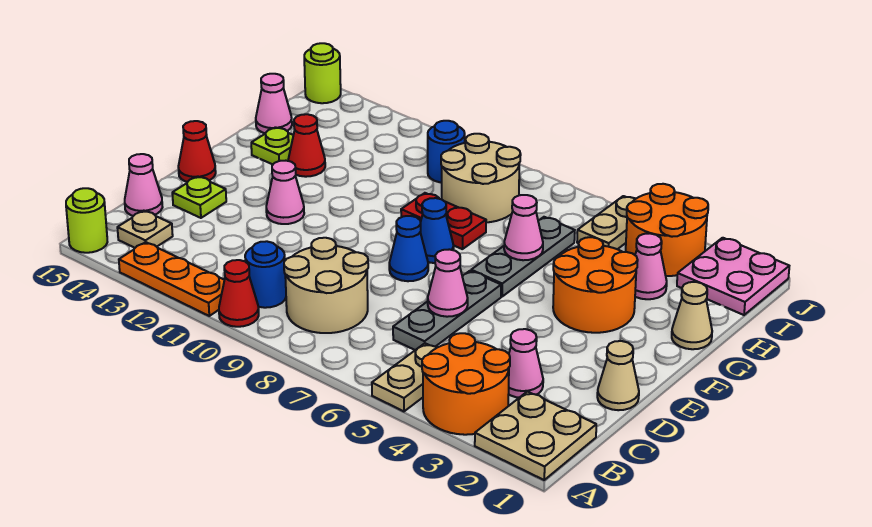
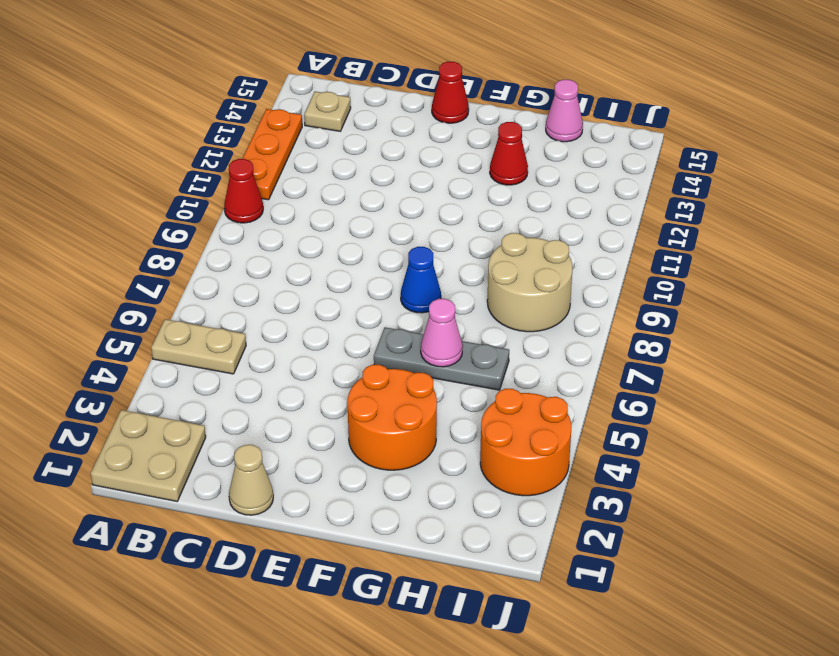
none -> orange 2x2 round brick [422,333,510,435]
none -> lime 1x1 round brick [66,188,107,253]
none -> tan 2x2 round brick [284,238,368,333]
none -> blue 1x1 round brick [245,241,286,308]

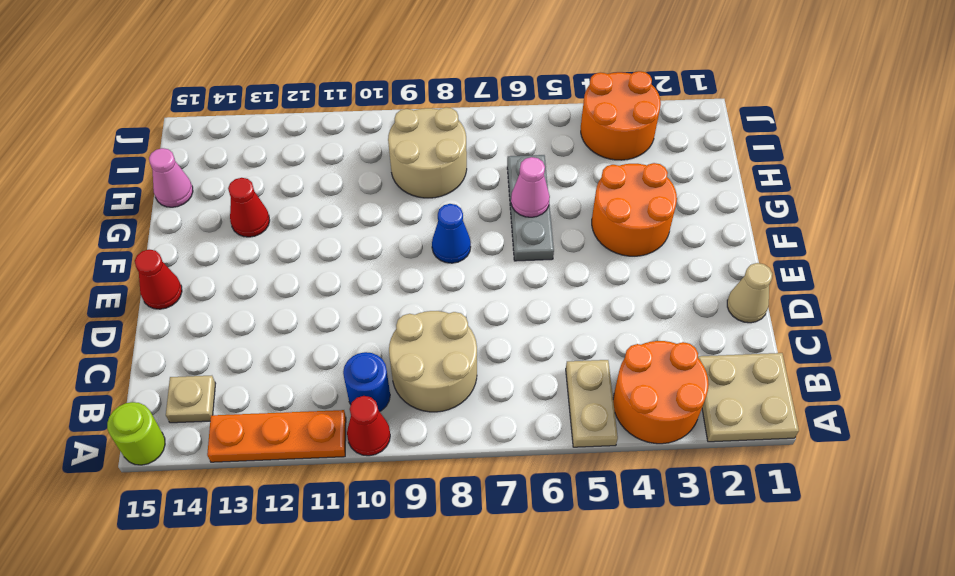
none -> pink 1x1 cone [509,329,543,398]
none -> grey 1x3 plate [393,271,501,350]
none -> pink 1x1 cone [125,154,163,216]
none -> lime 1x1 plate [172,176,226,218]

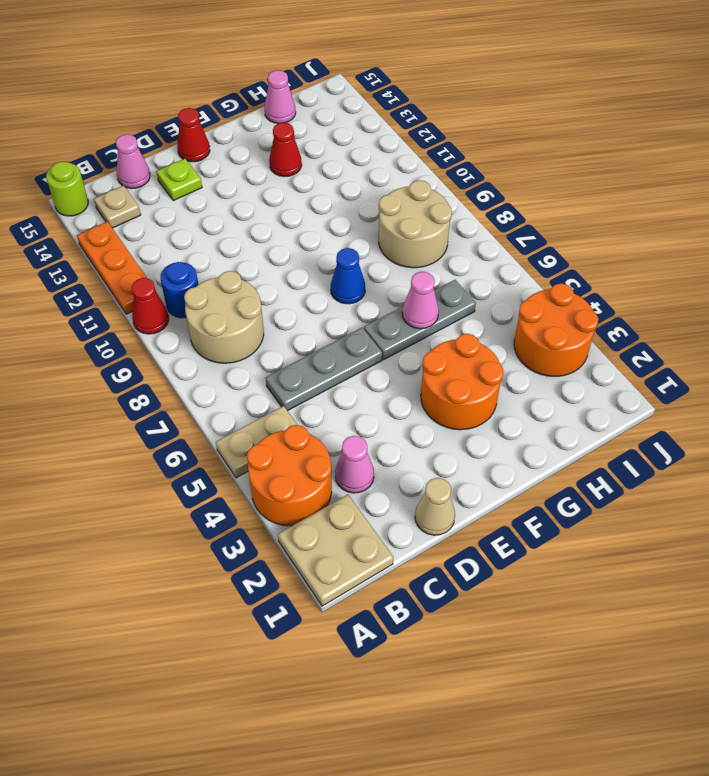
none -> blue 1x1 cone [389,216,428,281]
none -> pink 1x1 cone [266,161,304,224]
none -> tan 1x1 cone [672,282,712,349]
none -> red 1x2 plate [401,193,486,249]

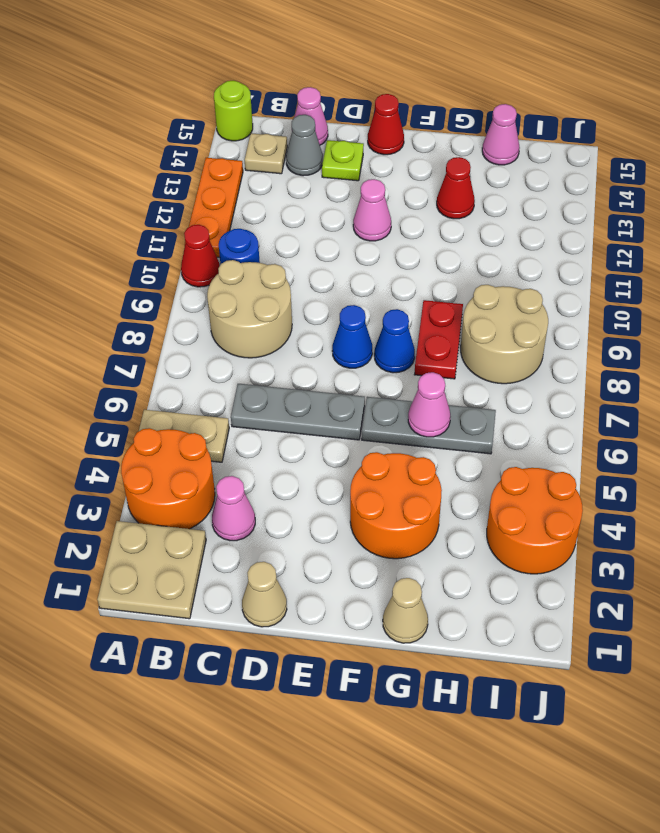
grey 1x1 cone [286,115,323,176] -> none
none -> lime 1x1 plate [251,127,293,164]
none -> pink 1x1 cone [635,234,667,299]
none -> pink 2x2 plate [677,238,789,315]
none -> tan 1x2 plate [577,196,635,249]

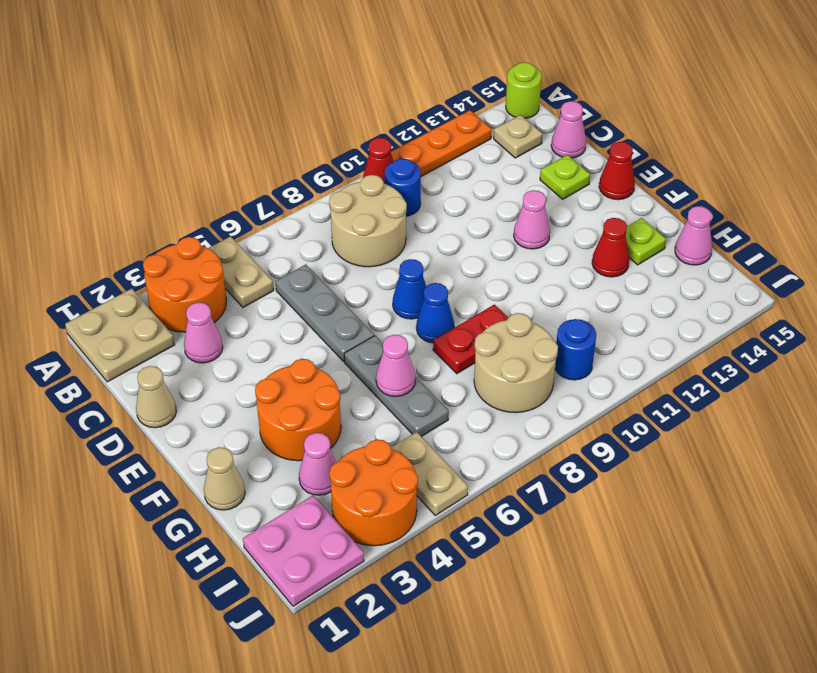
none -> lime 1x1 round brick [304,43,341,103]
none -> pink 1x1 cone [428,249,468,317]

